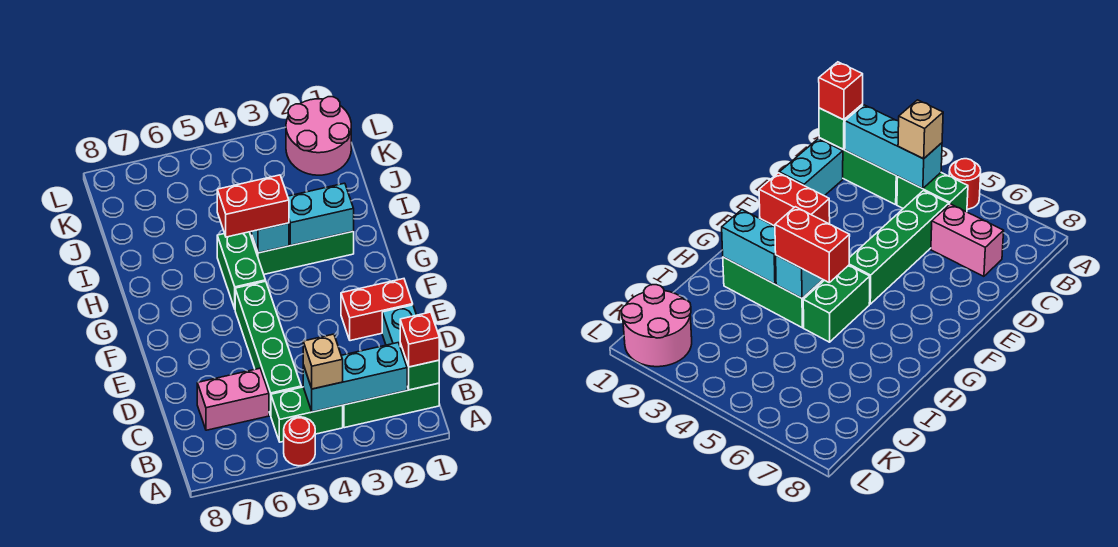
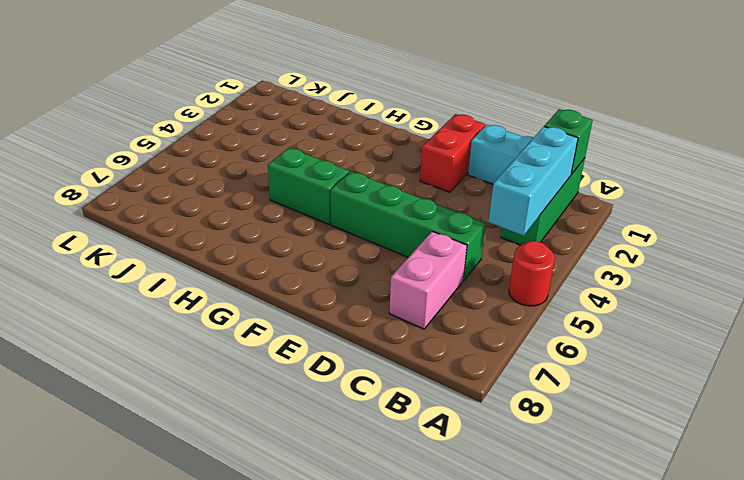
none -> green 1x2 brick [271,387,343,442]
none -> green 1x3 brick [250,231,354,274]
none -> pink 2x2 round brick [286,97,351,175]

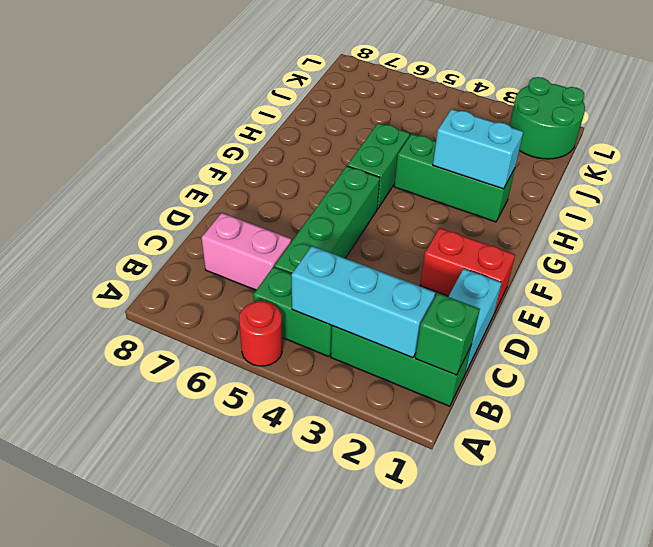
green 2x2 round brick [510,77,585,159] -> pink 2x2 round brick [286,97,351,175]
none -> cyan 1x1 brick [251,223,289,253]
none -> red 1x1 brick [400,312,439,367]
none -> tan 1x1 brick [303,334,343,389]

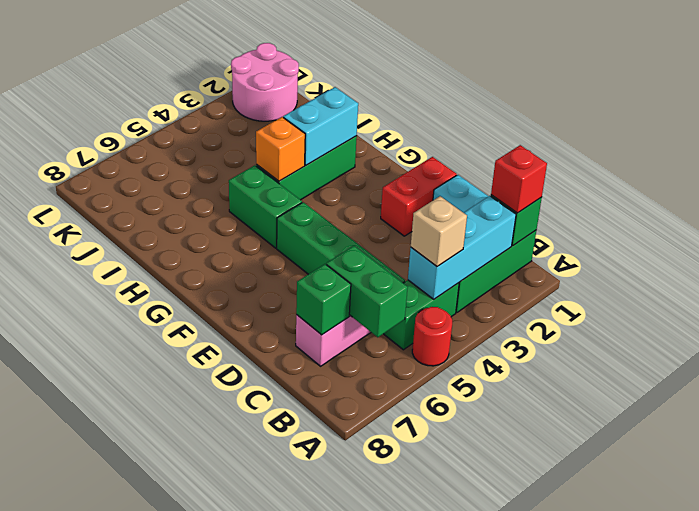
green 1x2 brick [326,246,408,337] -> none
green 1x1 brick [296,264,351,335] -> none
orange 1x1 brick [256,117,305,181] -> cyan 1x1 brick [251,223,289,253]
none -> red 1x2 brick [217,175,289,237]

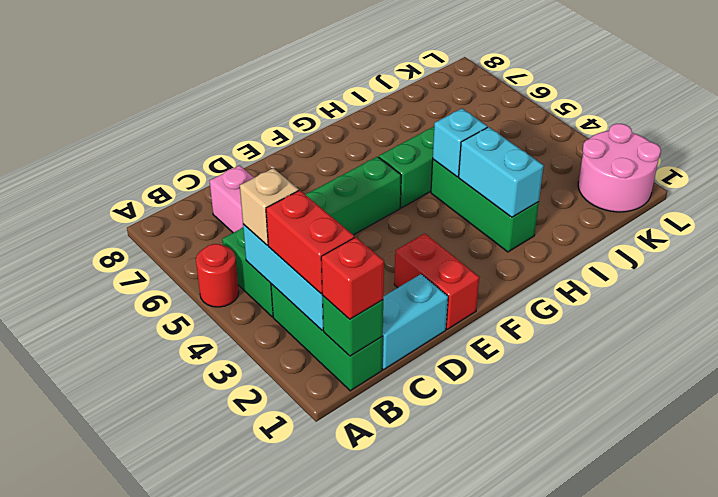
red 1x2 brick [266,190,354,294] -> red 1x2 brick moved to [217,175,289,237]

